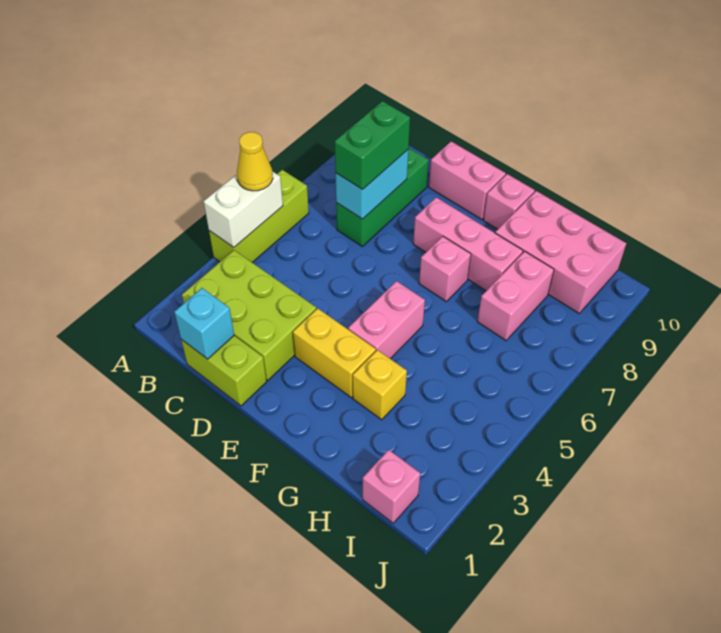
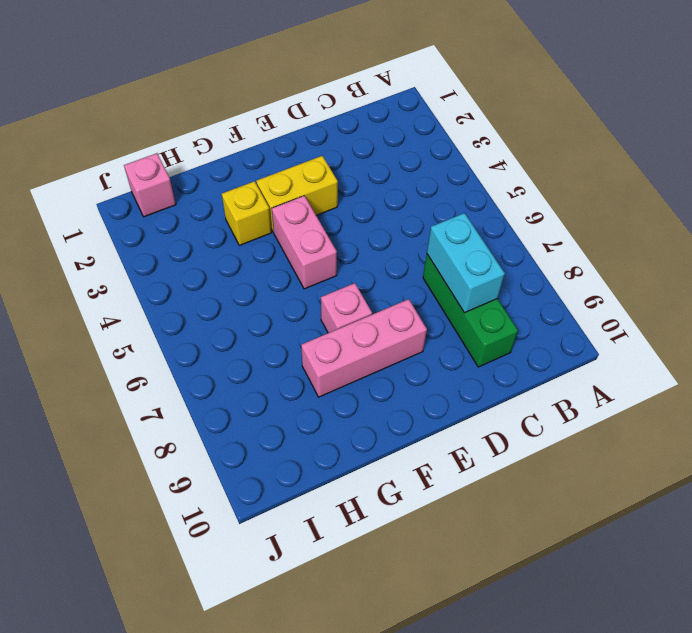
none -> lime 1x3 brick [209,170,309,262]
none -> lime 2x3 brick [182,250,316,380]
none -> lime 1x2 brick [181,336,267,406]

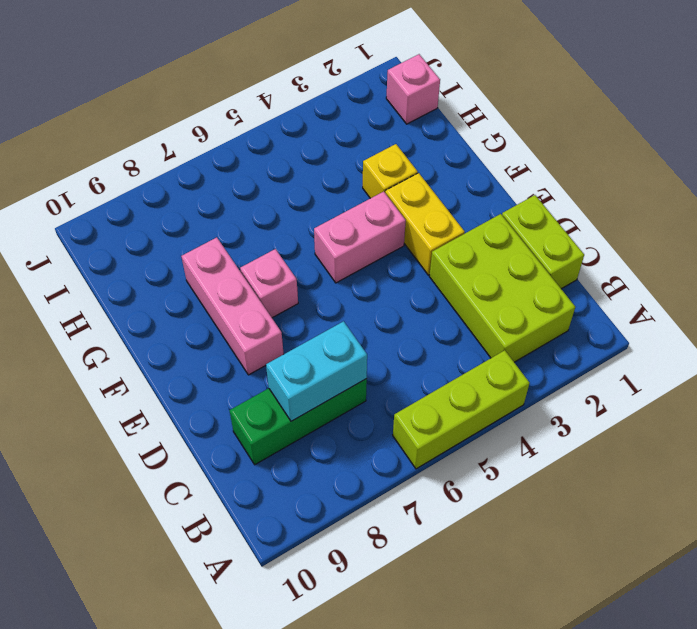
none -> pink 1x2 brick [429,141,506,220]
none -> pink 1x1 brick [483,174,535,229]
none -> pink 2x3 brick [495,191,626,313]

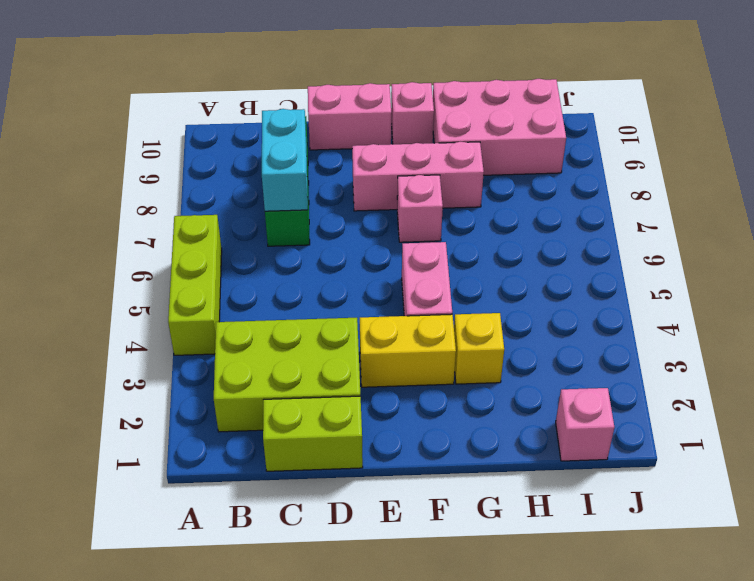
none -> pink 1x2 brick [477,251,554,340]
none -> white 1x2 brick [204,171,283,247]
none -> cyan 1x1 brick [174,288,234,359]

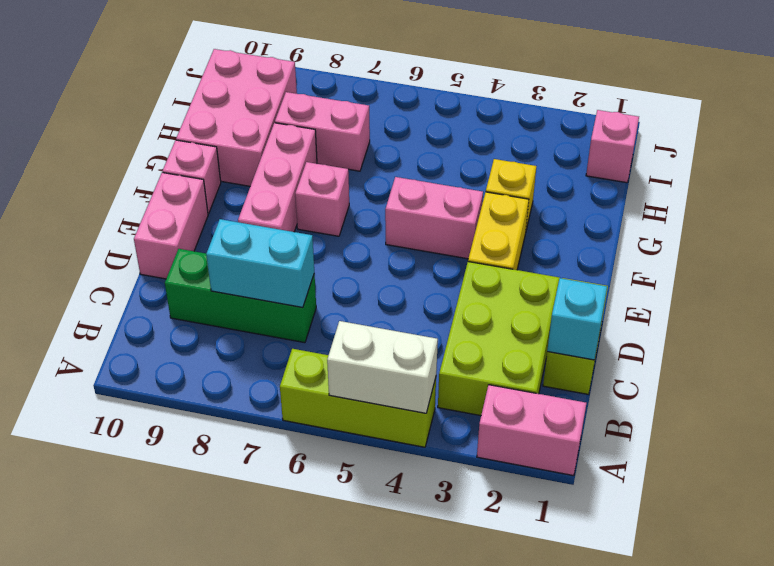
pink 1x2 brick [477,385,586,476] -> none
none -> yellow 1x1 cone [237,132,273,191]
none -> green 1x2 brick [335,101,410,190]

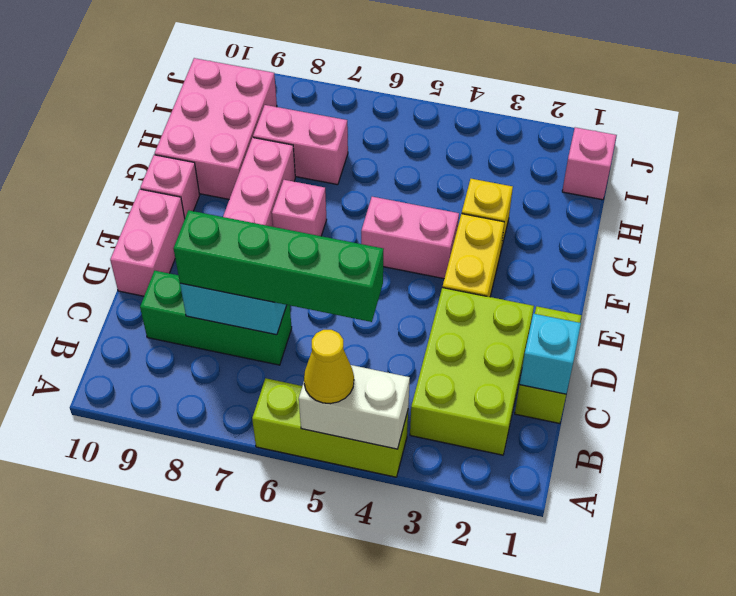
green 1x4 brick [174,210,384,322] -> green 1x2 brick [335,101,410,190]

